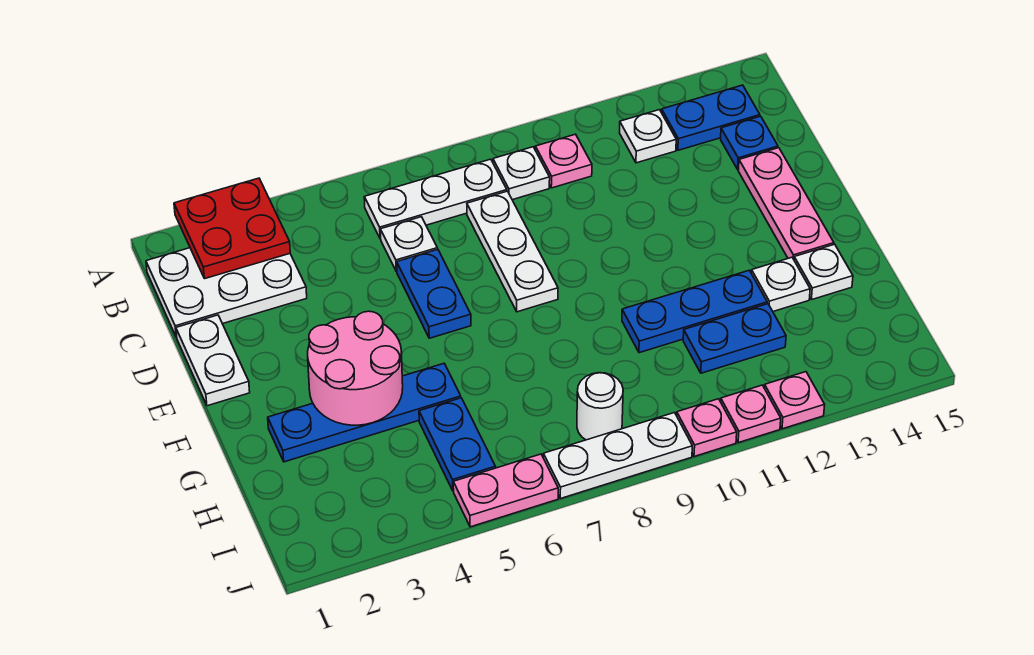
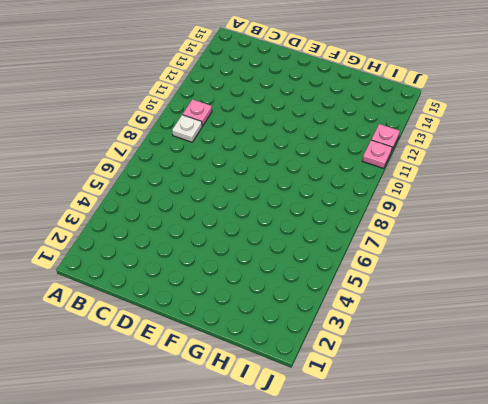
none -> white 2x3 plate [146,248,307,337]
none -> white 1x3 plate [364,159,507,239]
none -> white 1x1 plate [620,110,676,163]

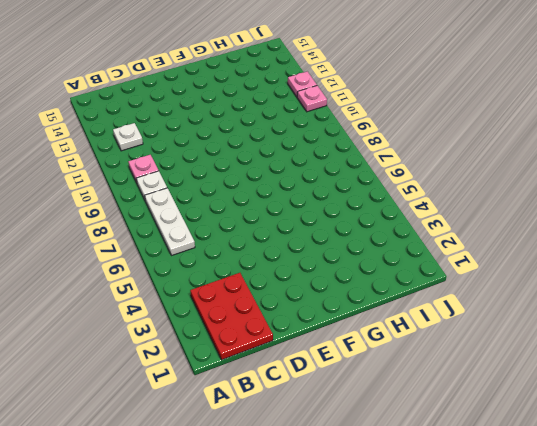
red 2x3 plate [190,273,273,360] -> white 2x3 plate [146,248,307,337]
none -> blue 1x2 plate [662,85,760,150]
none -> white 1x1 plate [380,217,437,272]
none -> white 1x3 plate [467,191,558,312]

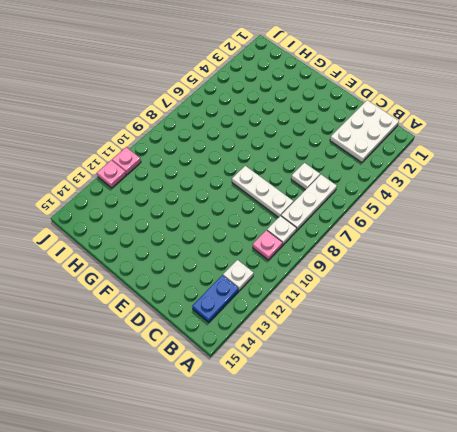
none -> blue 1x1 plate [721,116,778,169]
none -> white 1x2 plate [176,315,250,406]
none -> blue 1x2 plate [397,249,471,338]

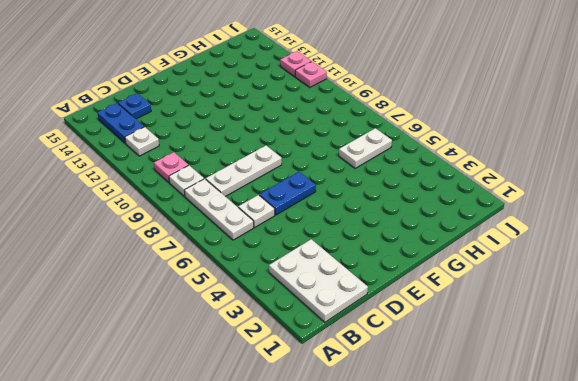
white 1x2 plate [339,128,392,168] -> white 1x2 plate moved to [176,315,250,406]
none -> pink 1x3 plate [738,148,834,259]
none -> blue 1x4 plate [268,364,461,462]
none -> blue 1x3 plate [622,270,767,353]

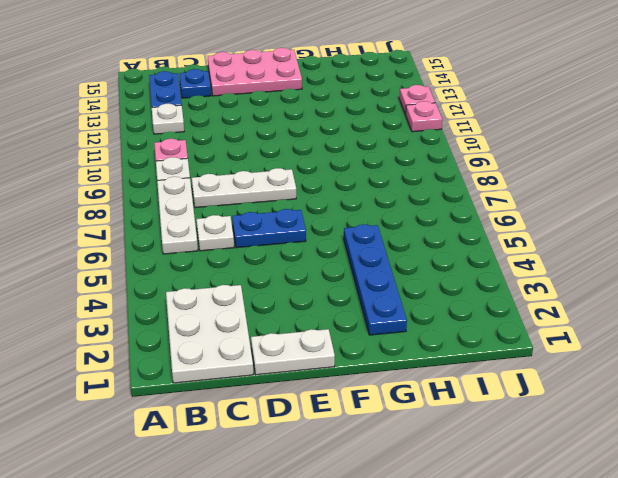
pink 2x3 plate [208,48,302,96] -> pink 1x3 plate [738,148,834,259]
none -> blue 1x3 plate [622,270,767,353]
none -> white 1x1 plate [751,257,810,311]
none -> white 1x1 plate [794,244,853,300]

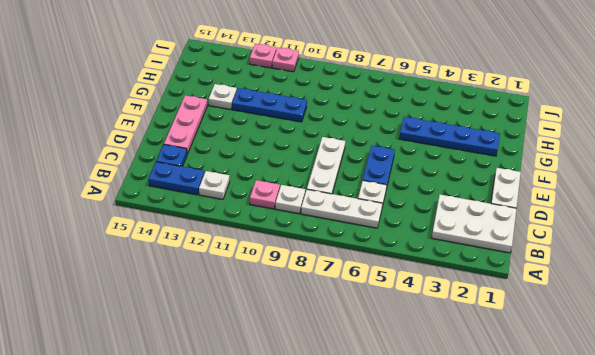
none -> white 1x1 plate [794,244,853,300]
none -> blue 1x2 plate [419,398,496,491]
none -> blue 1x2 plate [683,304,786,373]

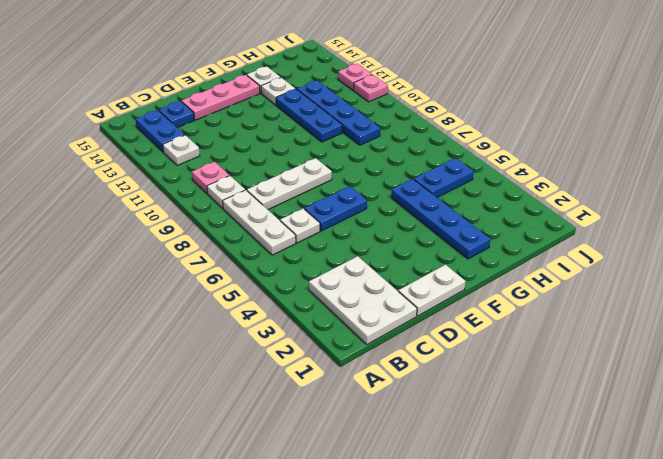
blue 1x4 plate [297,80,380,145] -> blue 1x2 plate [683,304,786,373]
none -> white 1x1 round brick [577,373,623,440]
none -> pink 1x2 plate [453,454,558,527]
none -> white 1x3 plate [543,413,692,499]

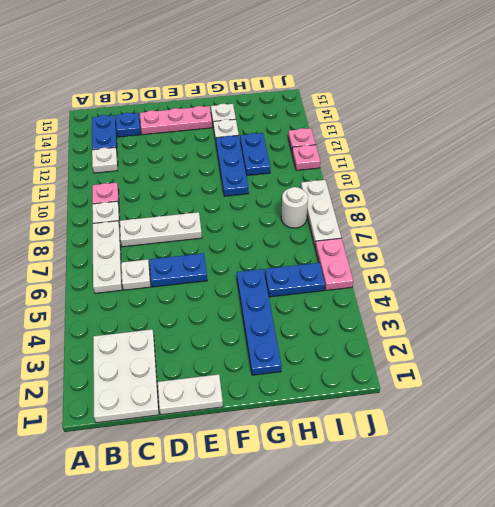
none -> pink 1x1 plate [677,399,737,457]
none -> red 2x2 plate [174,178,290,279]
none -> pink 2x2 round brick [308,311,403,425]

